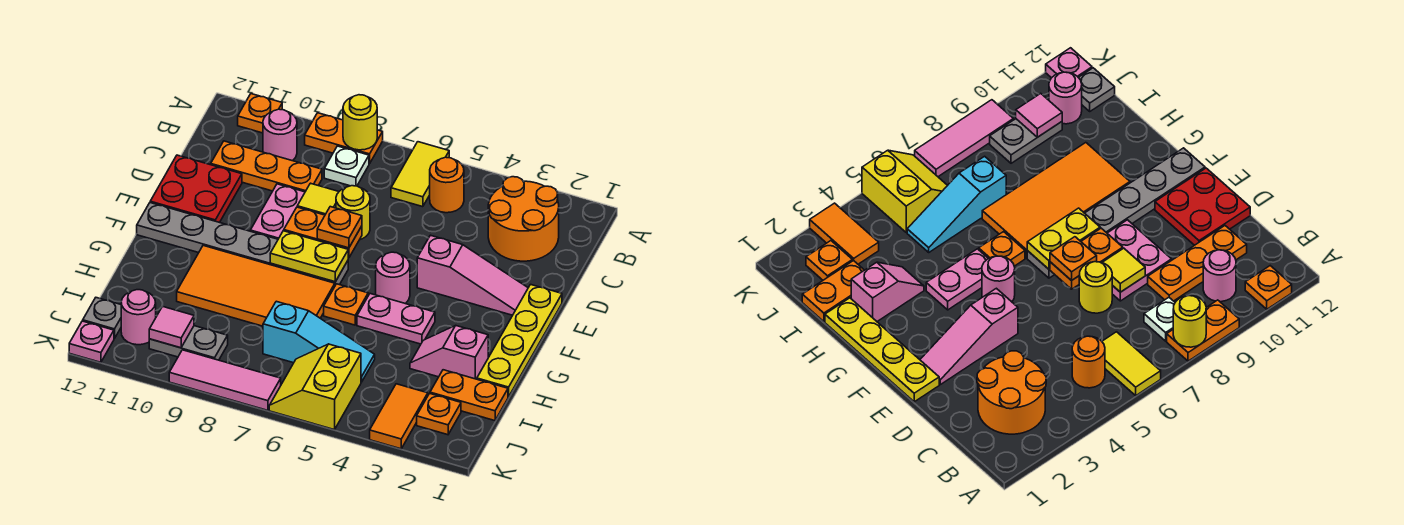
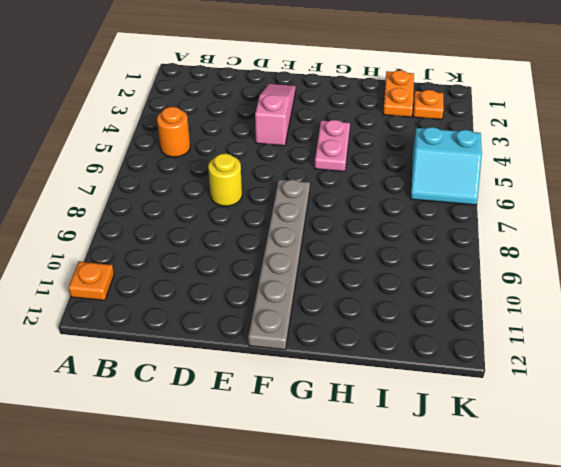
cyan 2x2 slope [411,127,482,205] -> yellow 2x2 slope [269,344,361,430]
none -> yellow 1x2 tile [391,142,449,207]
none -> orange 1x2 plate [305,113,383,164]
none -> orange 2x2 round brick [488,177,559,261]
none -> white 1x1 plate [324,146,369,186]

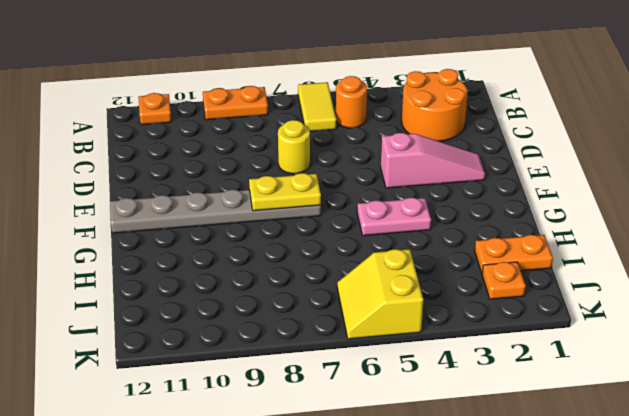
none -> white 1x1 plate [324,146,369,186]
none -> pink 1x1 round brick [263,109,297,161]
none -> orange 1x3 plate [211,141,322,192]
none -> pink 2x2 plate [250,184,305,239]

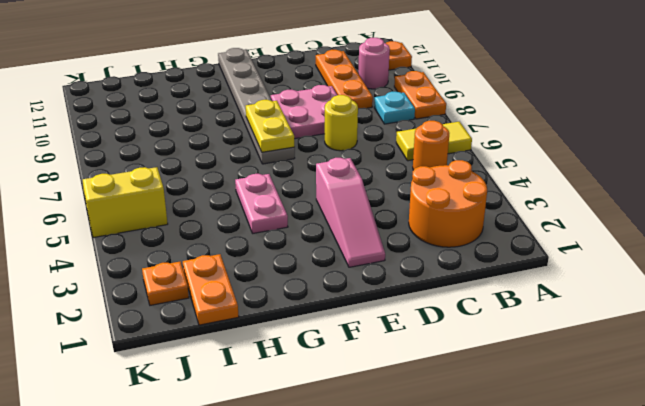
cyan 1x1 plate [374,92,415,124] -> white 1x1 plate [324,146,369,186]
none -> red 2x2 plate [150,155,242,223]
none -> yellow 1x4 plate [477,285,562,397]
none -> pink 1x1 round brick [376,252,410,304]
none -> orange 1x1 plate [324,284,368,325]

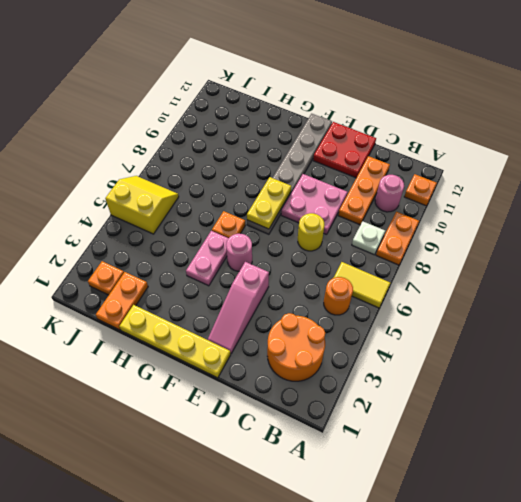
none -> orange 2x4 tile [177,246,335,326]
none -> pink 1x2 slope [410,326,488,379]
none -> cyan 1x3 slope [263,301,375,382]
none -> orange 1x2 tile [370,384,428,449]

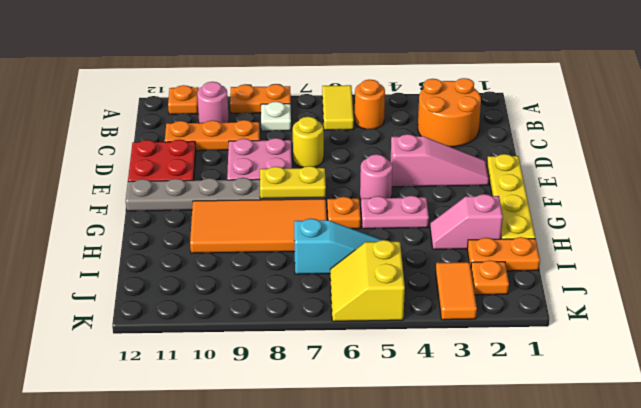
none -> grey 1x2 plate [149,326,228,360]
none -> pink 1x1 round brick [121,290,156,345]
none -> grey 1x1 plate [83,298,121,339]
none -> pink 1x3 tile [169,350,281,410]

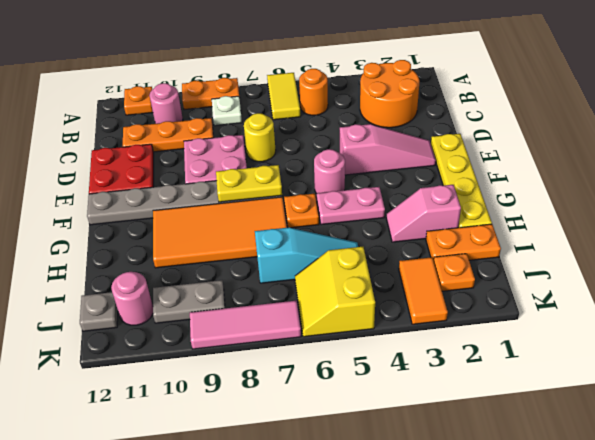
none -> pink 1x1 plate [69,321,114,362]
none -> yellow 1x1 round brick [343,95,377,150]
none -> yellow 1x1 tile [297,183,339,215]
none -> orange 1x2 plate [284,207,362,258]

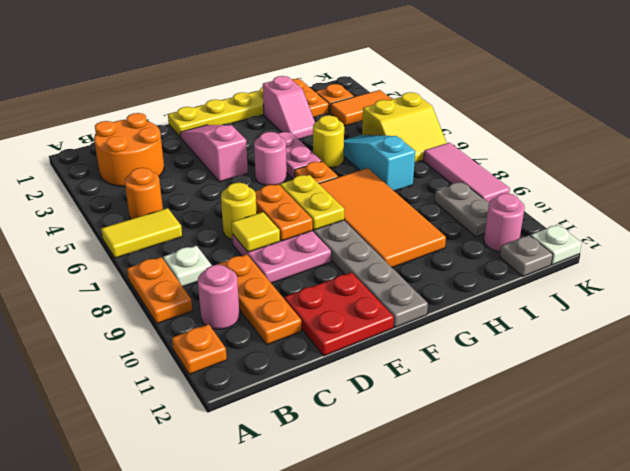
yellow 1x1 round brick [313,115,344,168] -> yellow 1x1 round brick moved to [343,95,377,150]
white 1x1 plate [531,225,582,265] -> pink 1x1 plate [69,321,114,362]
none -> pink 1x1 tile [149,306,194,348]
none -> orange 1x1 plate [317,207,362,248]

